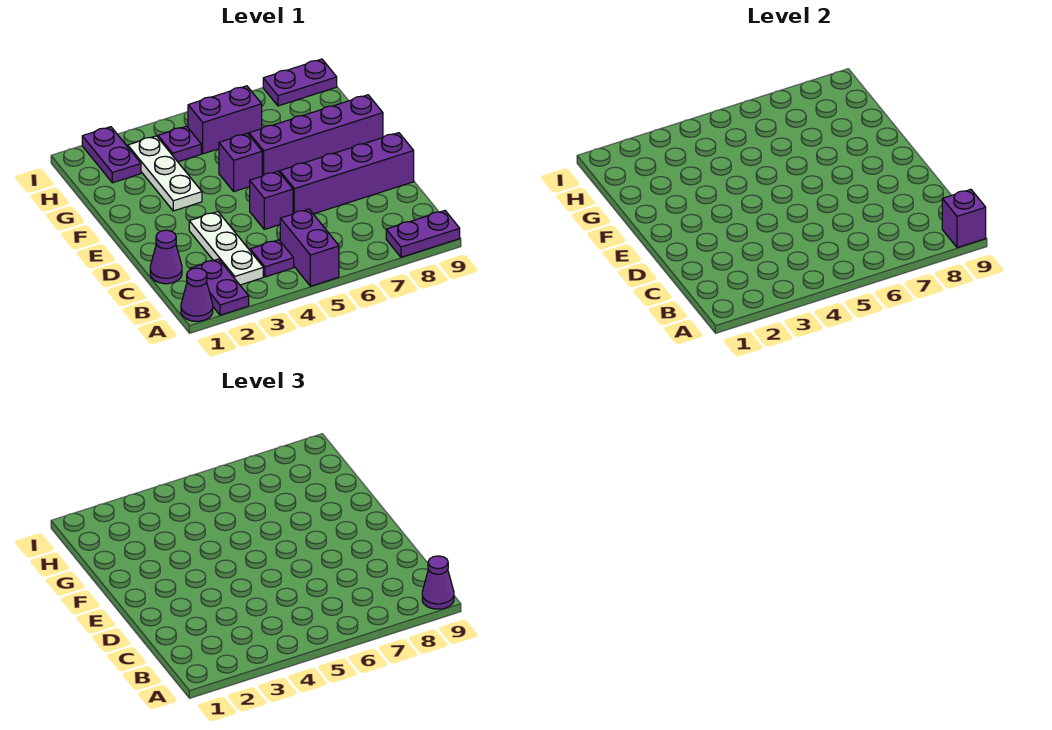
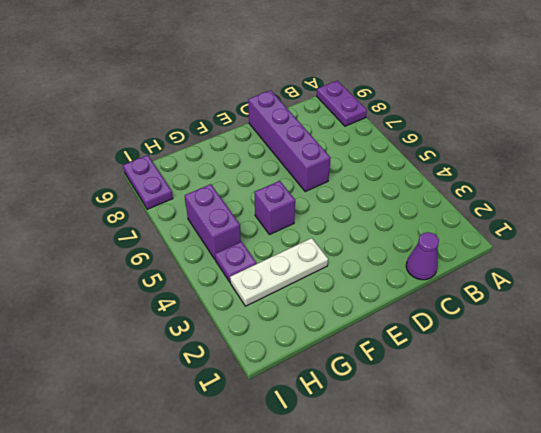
none -> purple 1x1 cone [181,268,213,321]
none -> purple 1x2 plate [190,259,249,315]
none -> purple 1x2 brick [280,209,339,286]

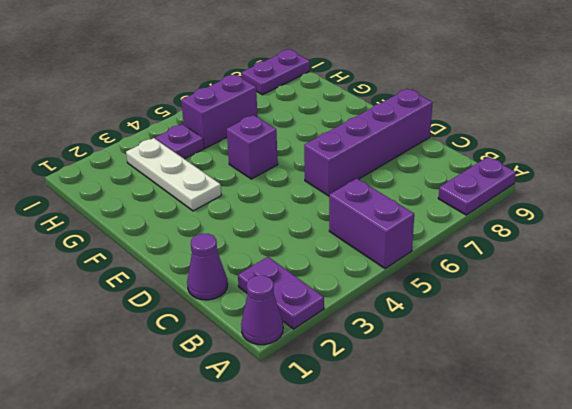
none -> white 1x3 plate [189,212,263,285]
none -> purple 1x1 plate [250,240,294,277]
none -> purple 1x1 brick [250,171,293,229]

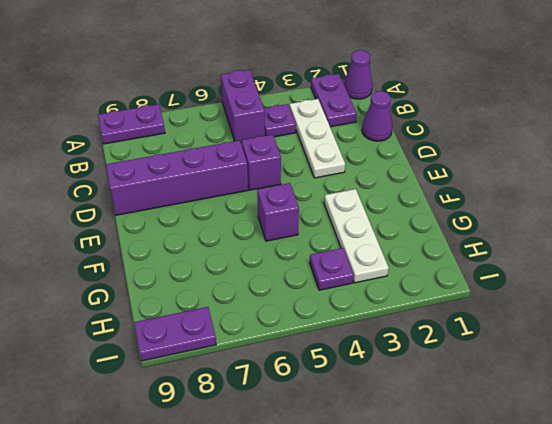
none -> purple 1x4 brick [249,95,383,176]
none -> purple 1x2 plate [82,127,141,183]
none -> purple 1x2 brick [188,86,262,154]

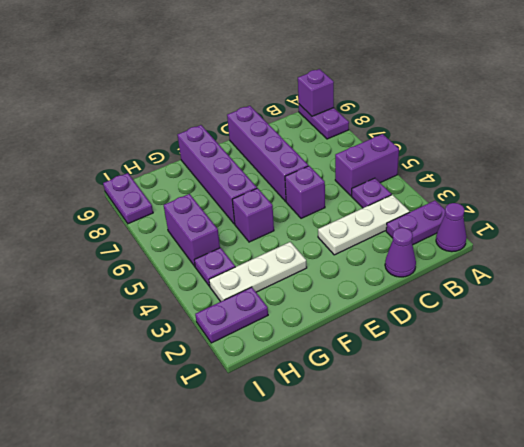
none -> purple 1x1 cone [422,556,454,609]

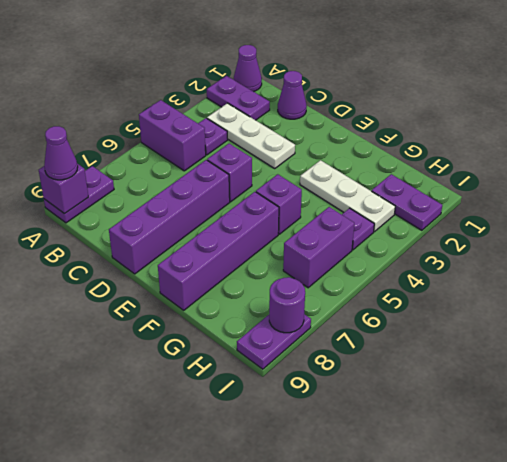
purple 1x1 round brick [269,277,305,333] -> none

